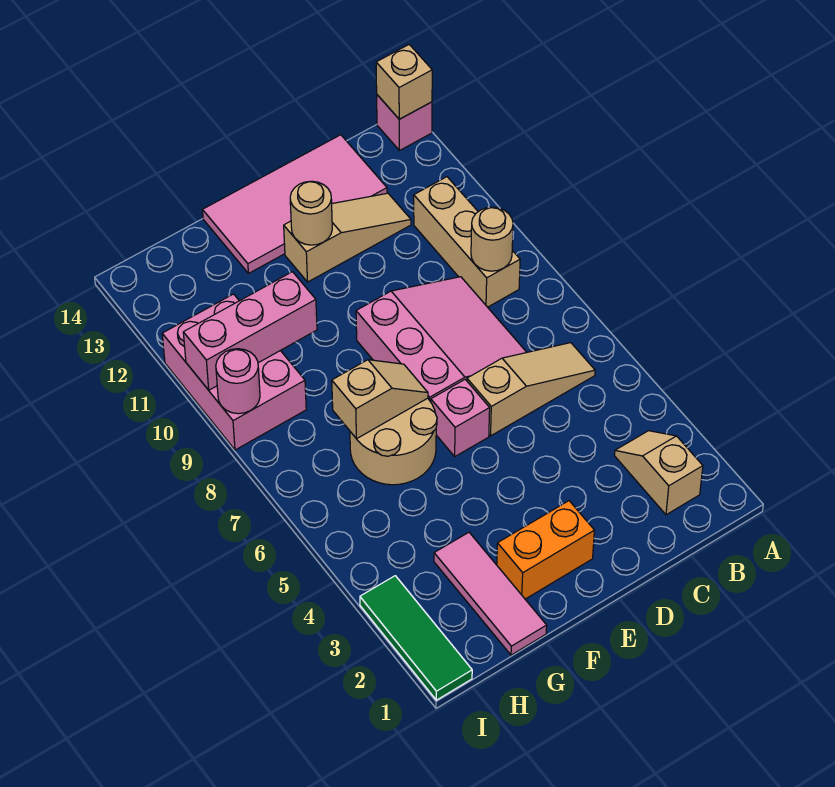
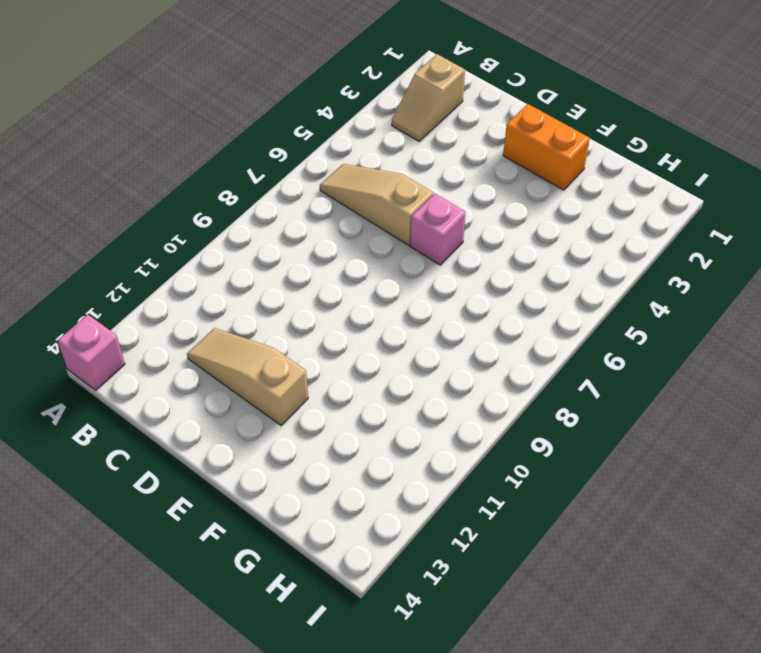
none -> tan 1x3 brick [414,177,520,307]
none -> pink 3x3 slope [356,277,527,402]
none -> pink 2x4 tile [203,135,387,273]

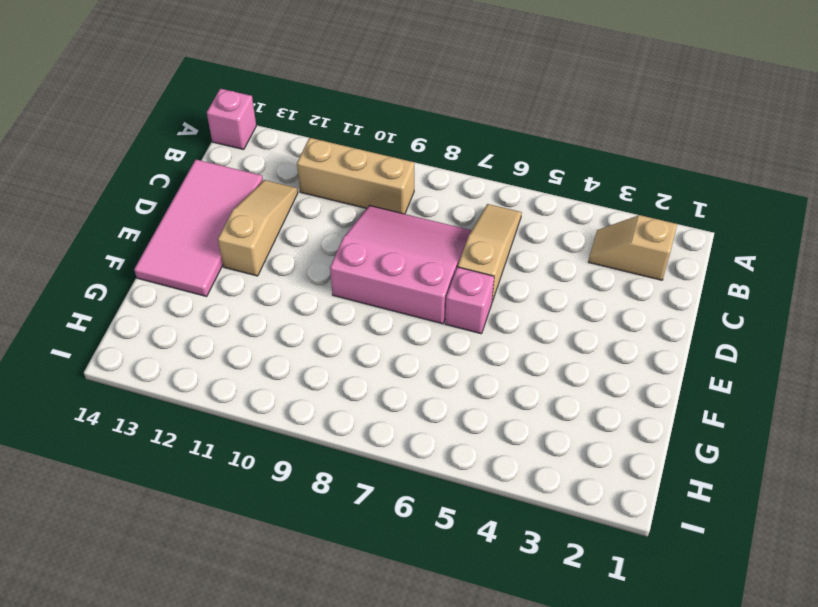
none -> orange 1x2 brick [497,501,595,599]
none -> tan 2x2 round brick [350,398,437,485]
none -> pink 1x3 tile [434,532,547,655]

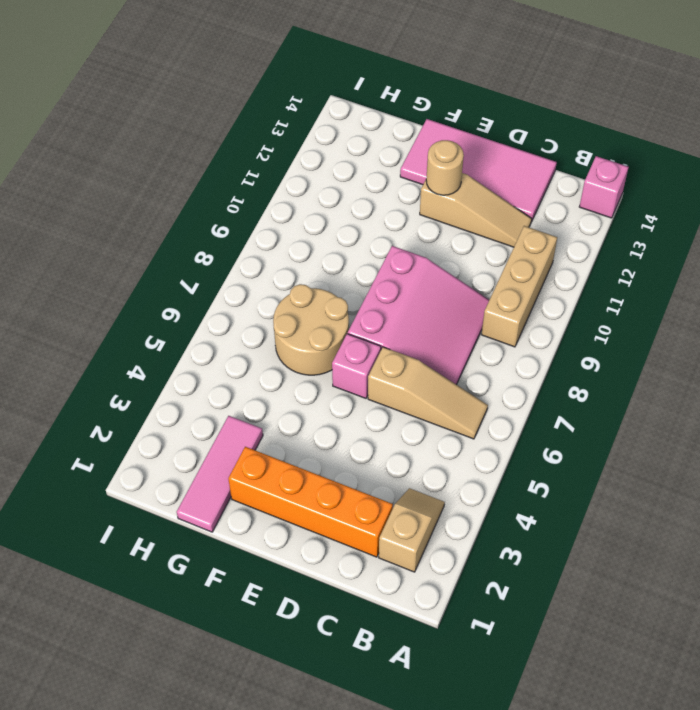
orange 1x4 brick [228,447,393,557] -> orange 1x2 brick [497,501,595,599]
none -> pink 2x3 brick [162,294,306,450]
none -> green 1x3 tile [360,576,472,700]
none -> tan 1x1 brick [376,45,432,119]

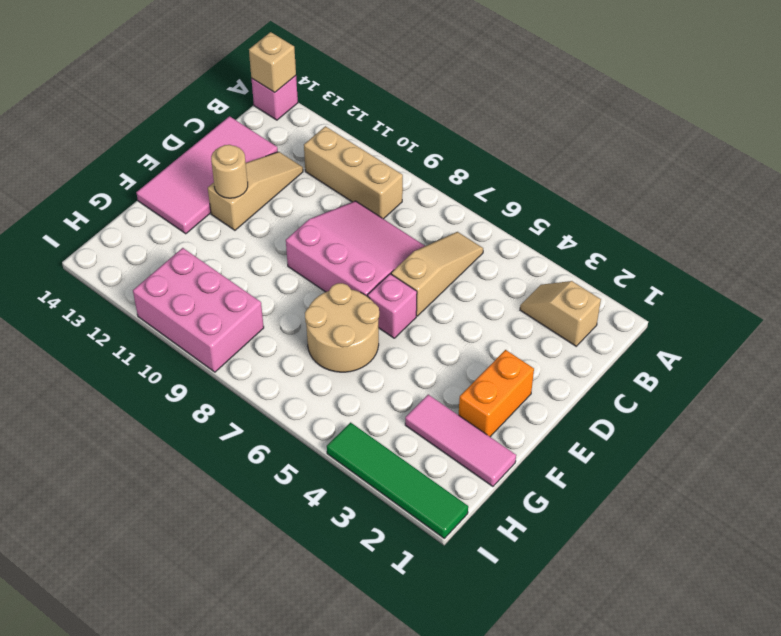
green 1x4 tile [327,422,468,538] -> green 1x3 tile [360,576,472,700]
none -> tan 1x1 round brick [471,207,513,271]
none -> tan 1x2 slope [332,360,428,439]
none -> pink 1x3 brick [183,272,317,390]

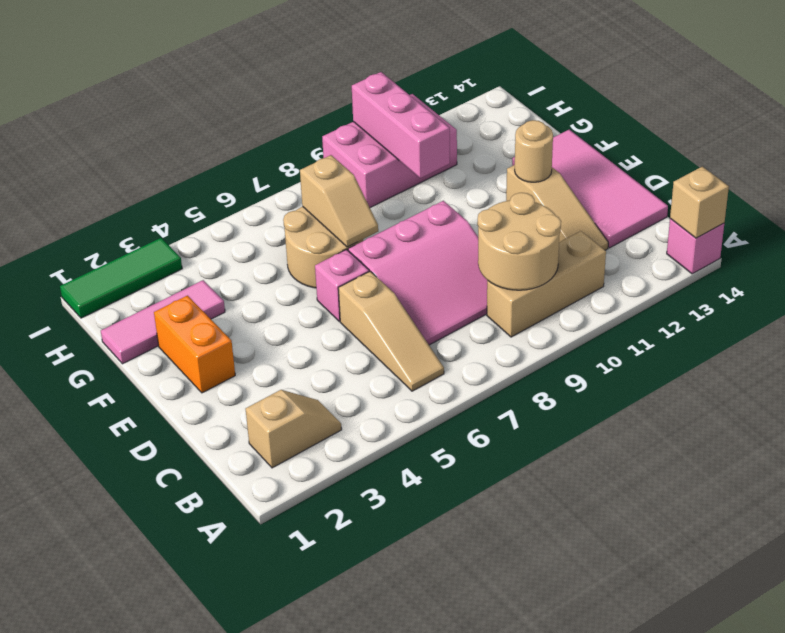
tan 2x2 round brick [477,193,561,290] -> tan 1x1 round brick [471,207,513,271]
none -> pink 1x1 round brick [216,349,260,414]

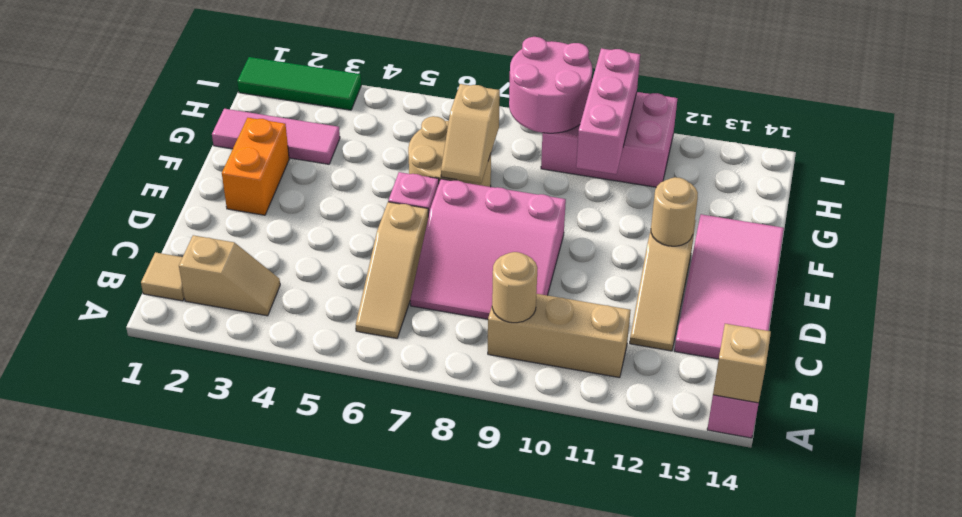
tan 1x1 tile [141,252,184,301] -> none
pink 2x2 round brick [509,37,592,133] -> pink 1x1 round brick [216,349,260,414]

